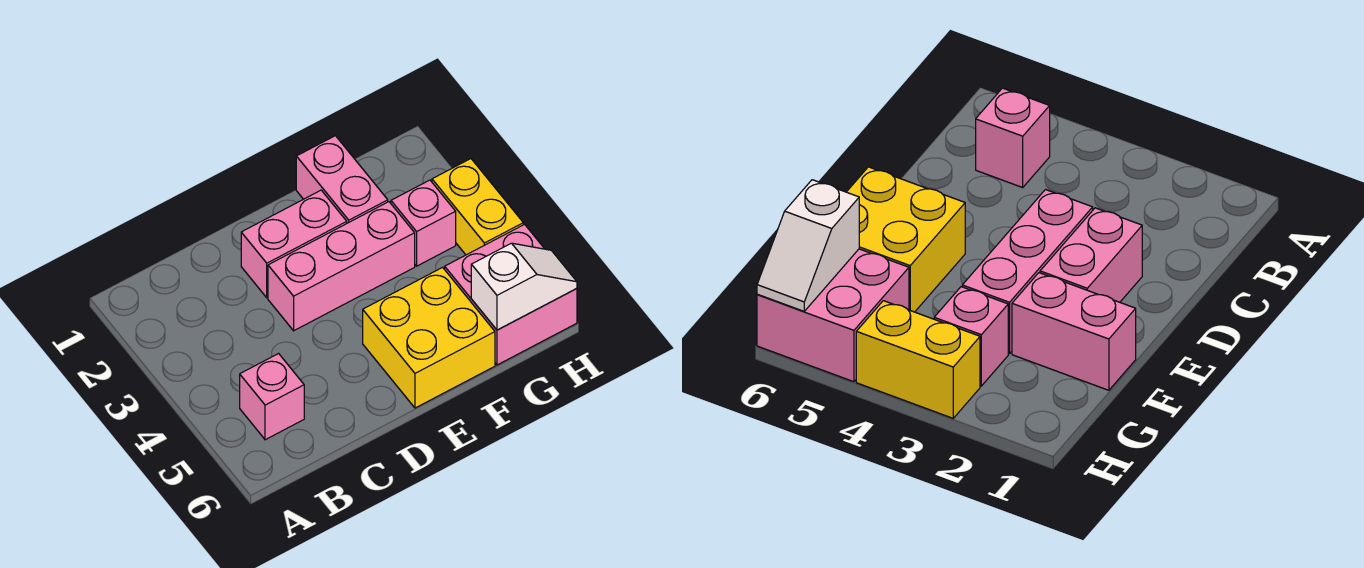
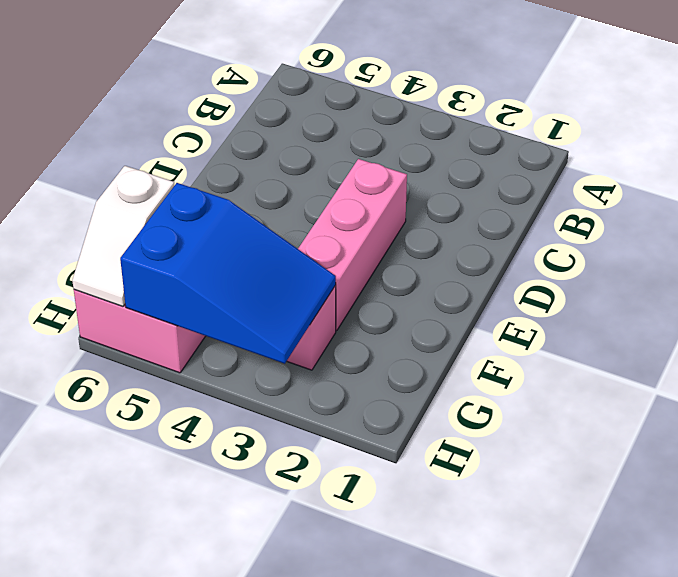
blue 2x3 slope [120,183,336,364] -> none
none -> pink 1x1 brick [240,354,304,440]
none -> pink 1x2 brick [241,190,347,298]

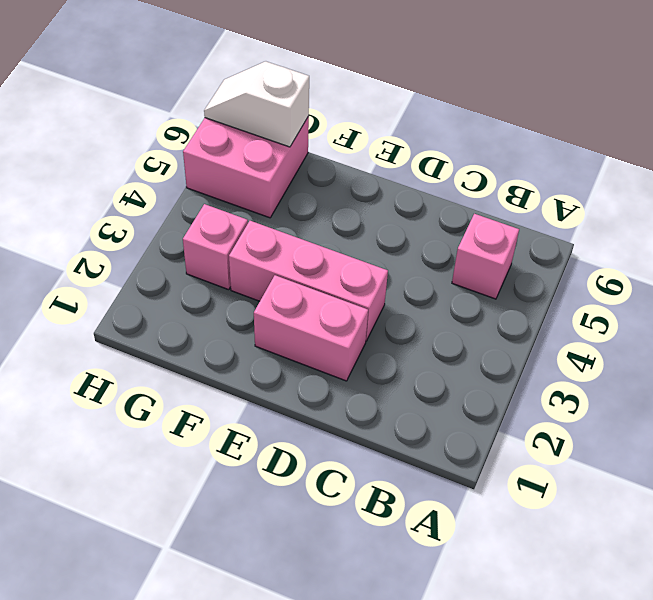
none -> yellow 2x2 brick [363,267,495,408]
none -> pink 1x2 brick [296,136,388,223]

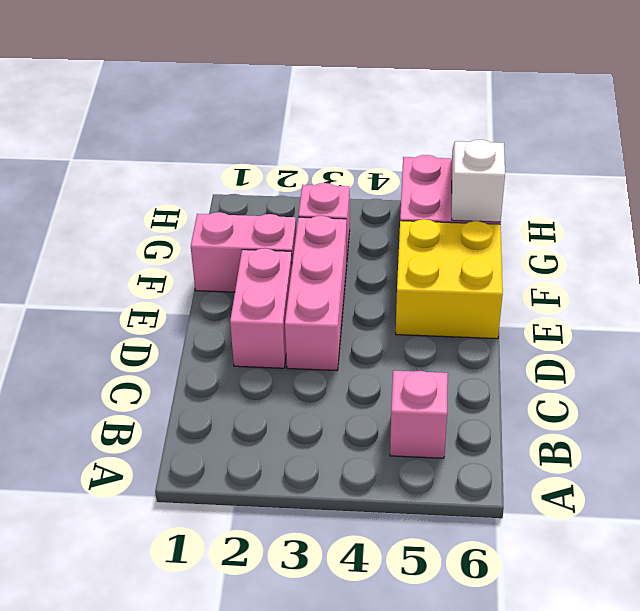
none -> yellow 1x2 brick [432,159,523,255]

